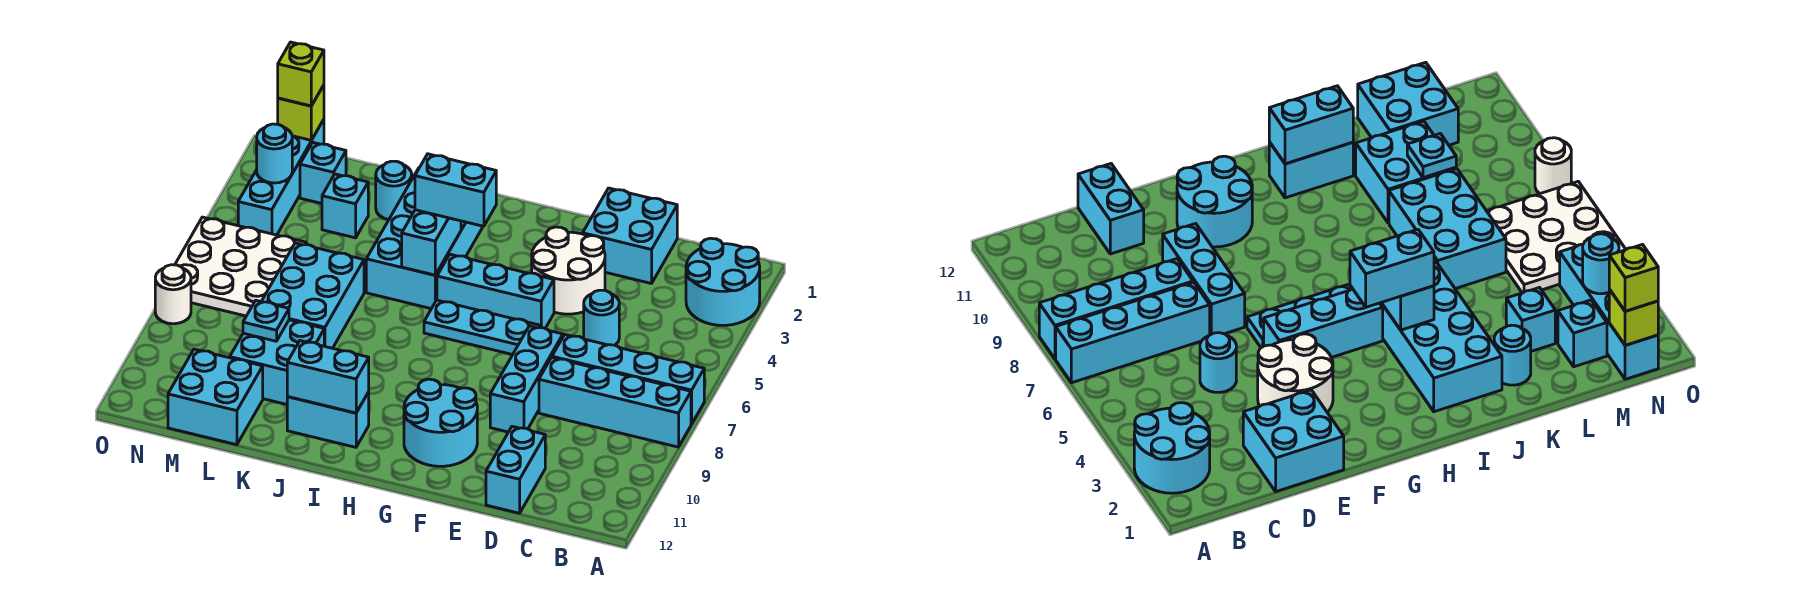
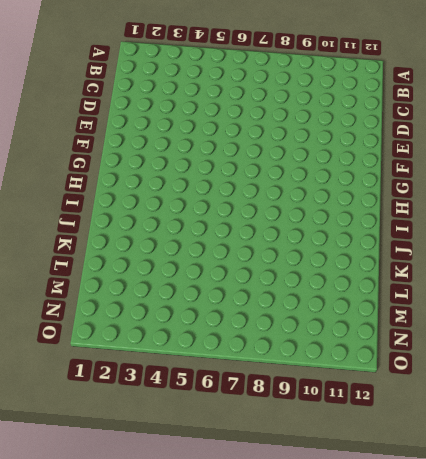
none -> cyan 2x2 round brick [686,238,760,325]
none -> cyan 1x4 brick [552,335,704,424]
none -> cyan 1x4 brick [539,358,691,447]

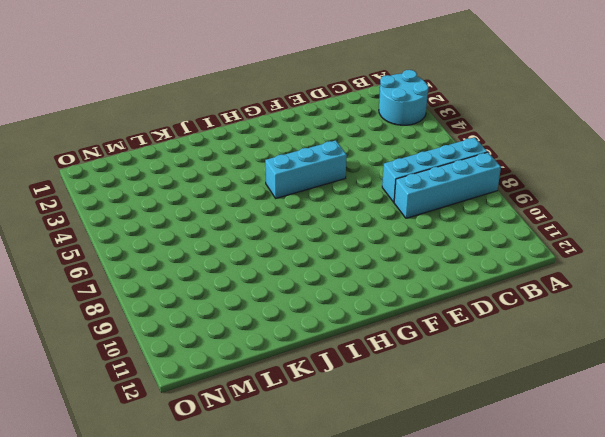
none -> cyan 2x2 brick [583,188,677,284]
none -> cyan 1x1 round brick [584,290,619,345]
none -> cyan 1x2 brick [486,427,545,513]

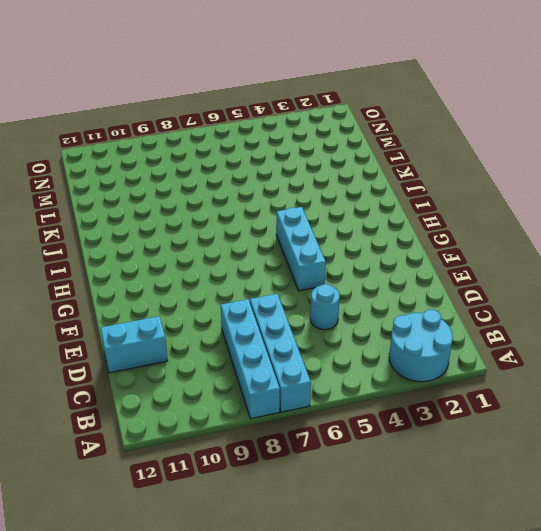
none -> cyan 2x2 brick [583,188,677,284]
none -> white 2x2 round brick [532,227,605,314]
none -> cyan 1x3 brick [490,326,563,432]

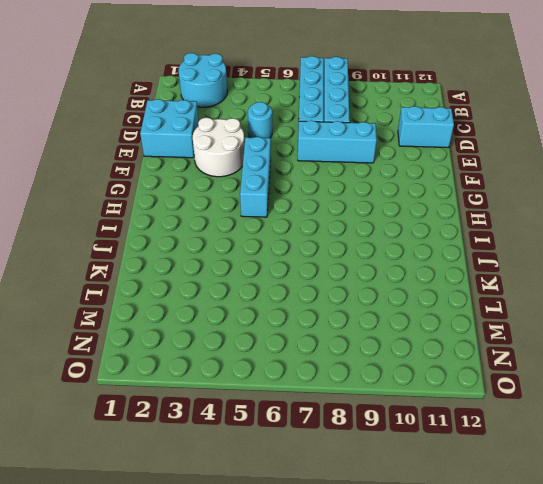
none -> cyan 1x3 plate [424,300,541,355]
none -> cyan 2x2 round brick [404,379,477,466]
none -> cyan 2x4 brick [366,168,483,309]

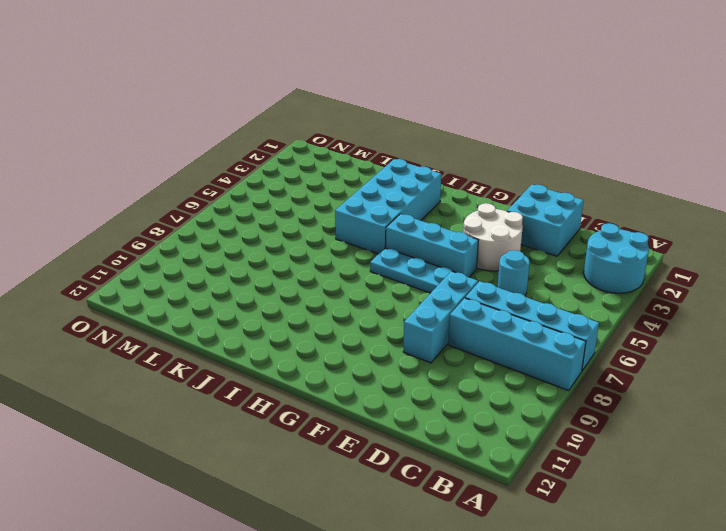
none -> cyan 1x2 brick [486,427,545,513]
none -> cyan 2x2 round brick [404,379,477,466]
none -> cyan 1x2 brick [287,392,369,447]

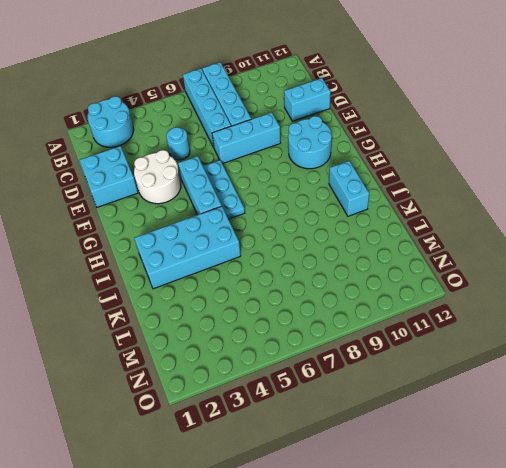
none -> cyan 1x1 round brick [376,161,412,220]
none -> cyan 2x3 brick [261,243,364,348]
none -> cyan 2x2 brick [230,320,324,404]

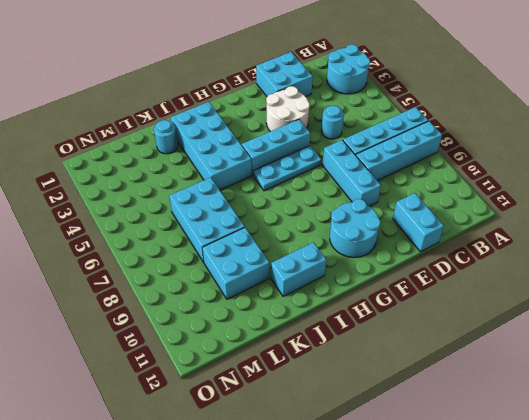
none -> cyan 1x1 brick [322,174,368,238]
none -> cyan 2x2 brick [168,349,263,445]
none -> cyan 1x1 brick [300,143,346,203]

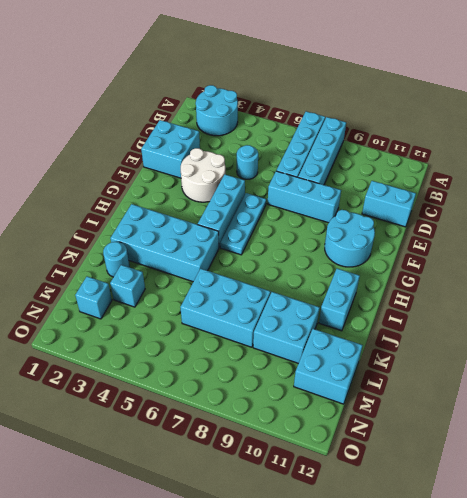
none -> white 3x3 plate [175,217,307,316]
none -> cyan 1x4 brick [238,120,324,235]
none -> white 1x1 round brick [155,265,191,324]

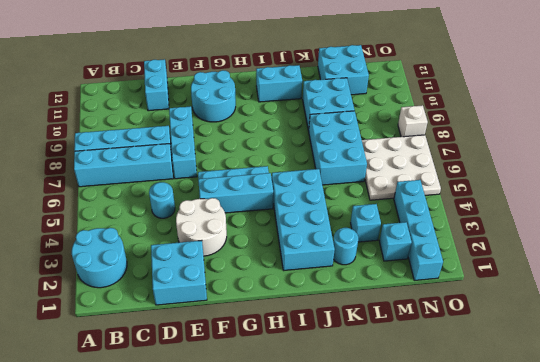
white 1x1 brick [398,105,428,137] -> white 1x1 round brick [155,265,191,324]
none -> cyan 1x2 brick [402,210,461,275]
none -> cyan 1x2 brick [287,341,369,413]
none -> cyan 1x1 plate [243,301,289,341]

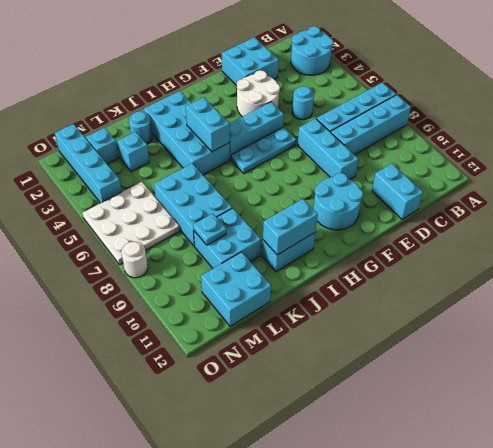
none -> lime 1x1 brick [278,85,324,140]
none -> cyan 1x1 round brick [257,124,292,183]
none -> cyan 1x2 brick [415,154,496,226]

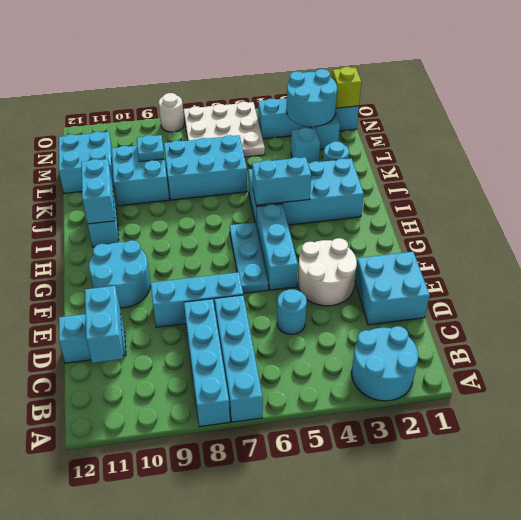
cyan 1x2 brick [85,286,123,363] -> cyan 1x2 brick moved to [415,154,496,226]
cyan 2x2 round brick [287,69,337,127] -> cyan 1x1 round brick [257,124,292,183]
none -> lime 1x1 brick [278,42,324,106]

